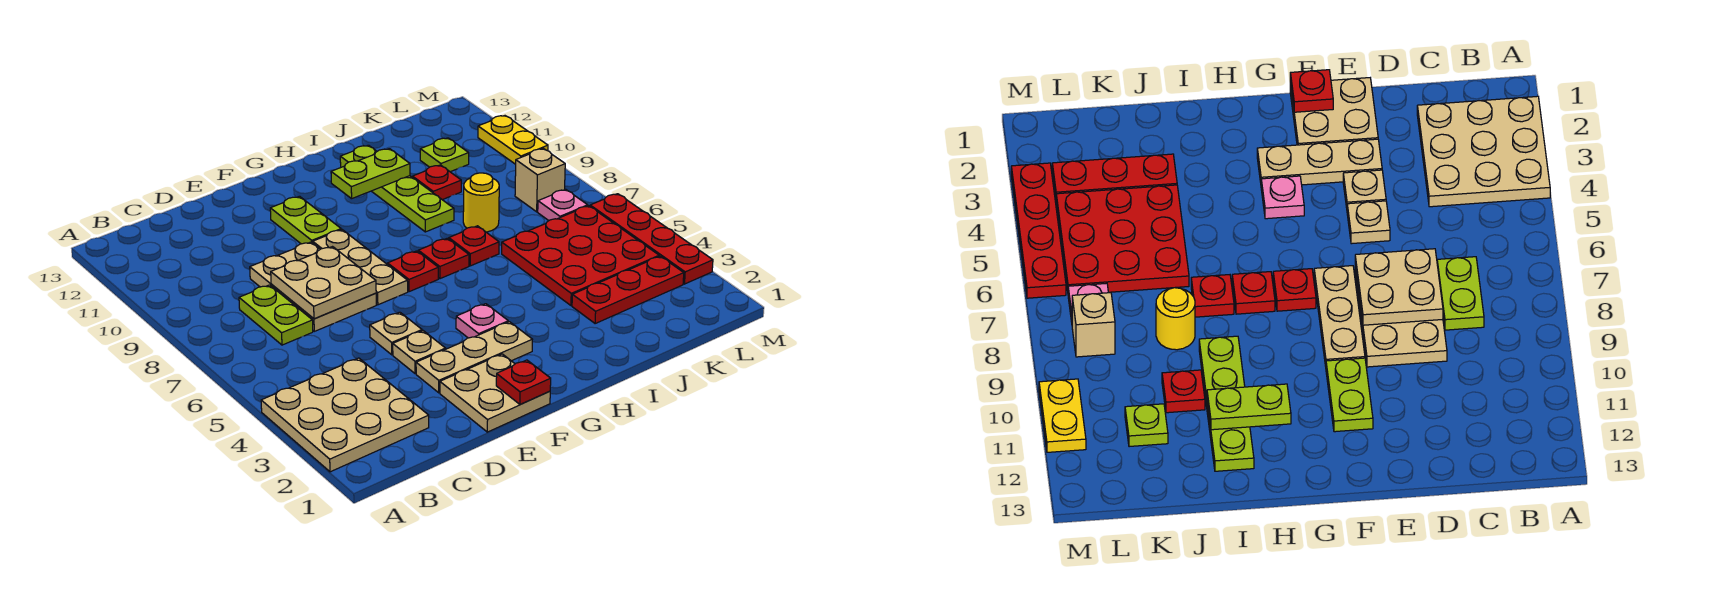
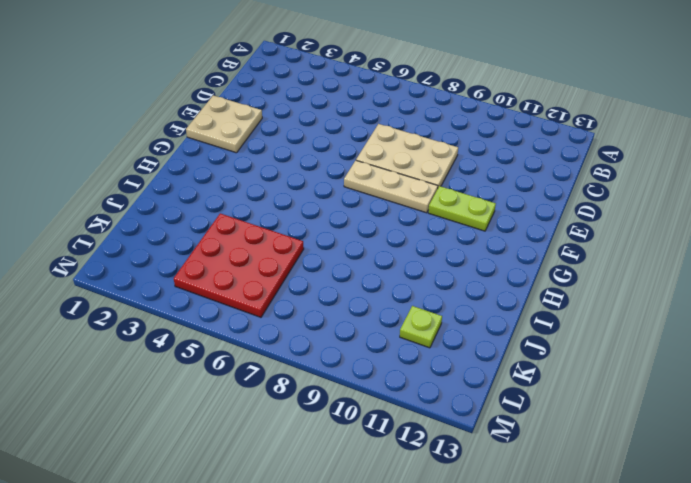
none -> tan 3x3 plate [261,358,429,472]
none -> lime 1x2 plate [239,285,313,345]
none -> tan 1x3 plate [416,322,532,393]

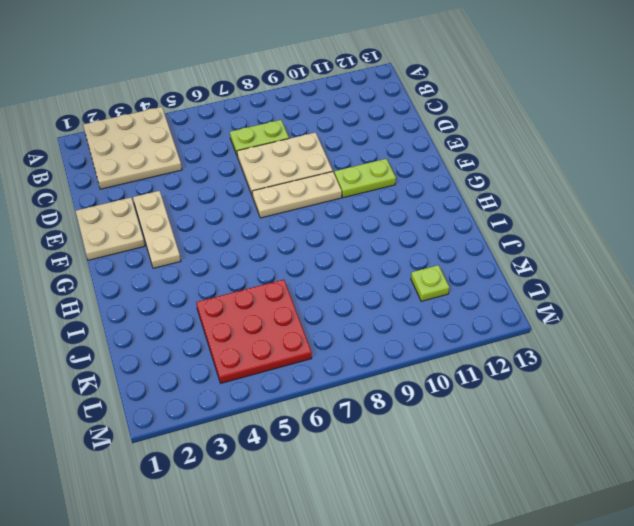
none -> tan 1x1 plate [393,331,446,374]
none -> tan 1x1 plate [370,312,422,355]
none -> pink 1x1 plate [456,304,508,338]

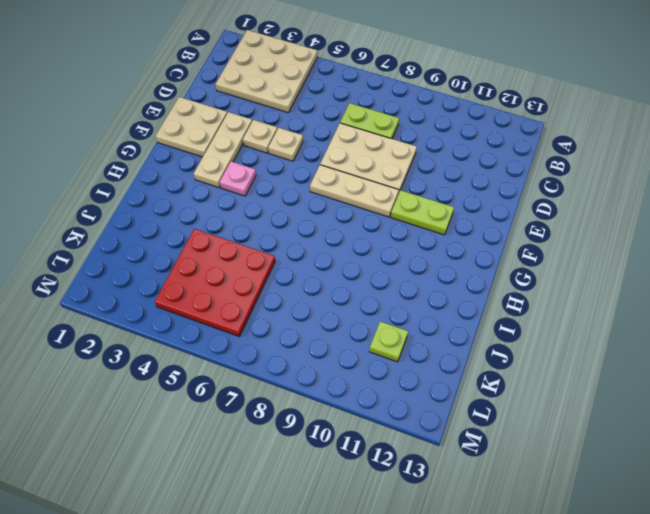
none -> red 1x1 plate [388,251,438,292]
none -> red 1x1 plate [418,238,469,279]
none -> red 1x1 plate [449,226,499,266]

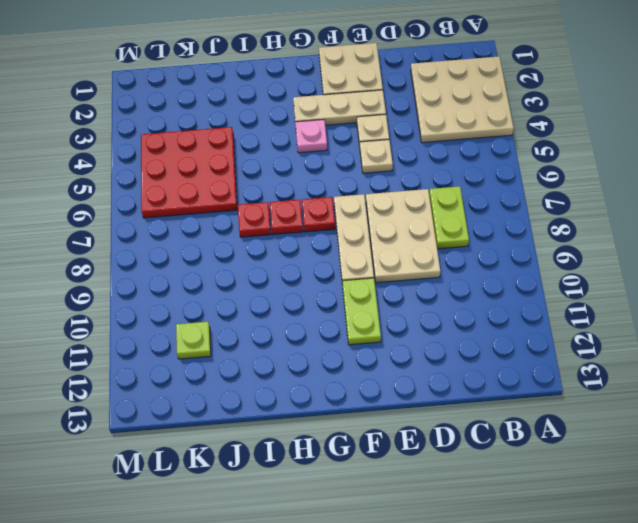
none -> lime 1x4 plate [340,145,454,232]
none -> red 1x3 plate [572,256,684,324]
none -> yellow 1x1 round brick [463,173,499,232]

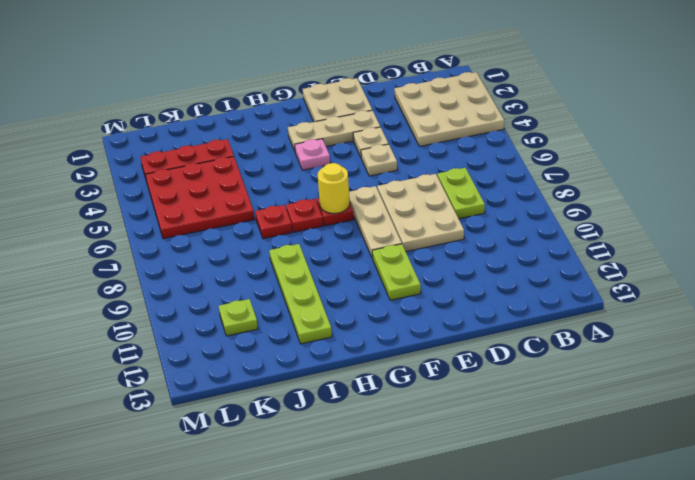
yellow 1x1 round brick [317,163,350,213] -> yellow 1x1 round brick moved to [463,173,499,232]
none -> red 1x1 plate [413,165,461,200]
none -> pink 1x1 plate [538,189,588,220]
none -> tan 1x1 brick [515,149,565,212]

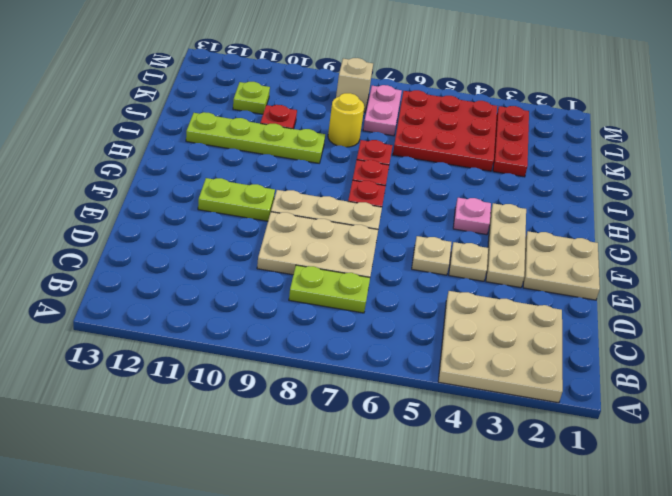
pink 1x2 plate [363,85,402,136] -> pink 1x1 plate [538,189,588,220]
none -> red 1x4 plate [590,194,713,284]
none -> yellow 1x2 plate [478,116,548,164]
none -> tan 2x2 plate [271,247,376,319]

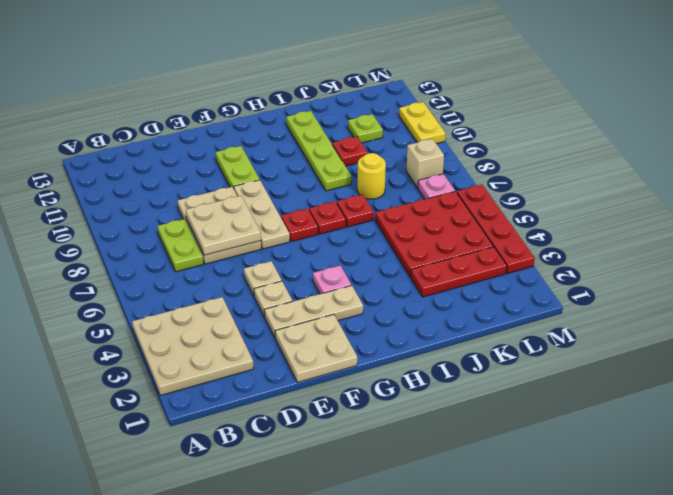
none -> red 1x1 plate [496,360,551,405]
none -> lime 1x2 plate [331,149,410,199]

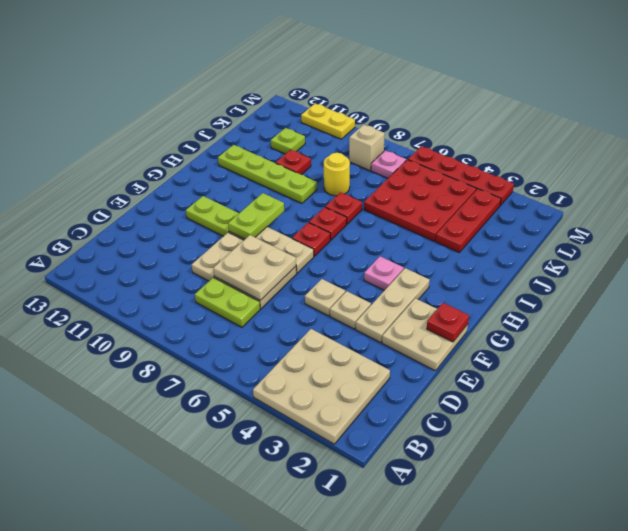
lime 1x2 plate [228,193,284,239] -> lime 1x2 plate moved to [331,149,410,199]

